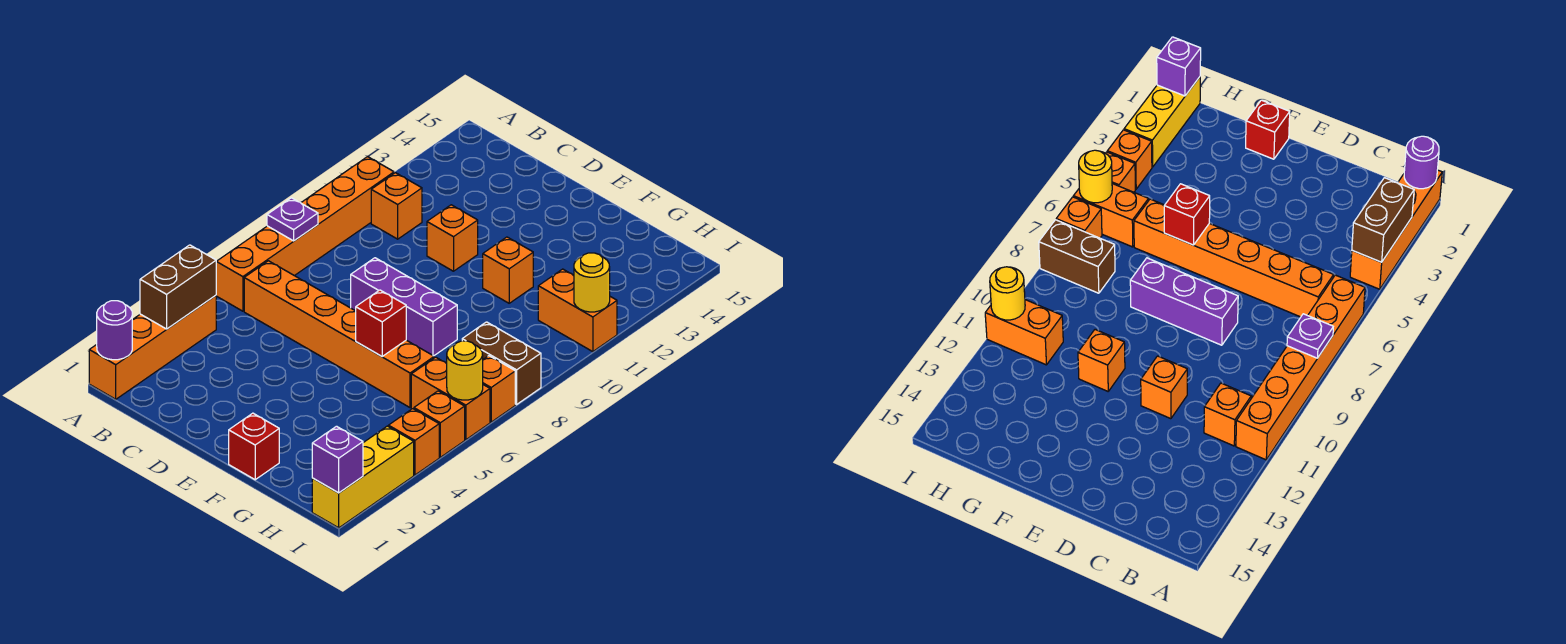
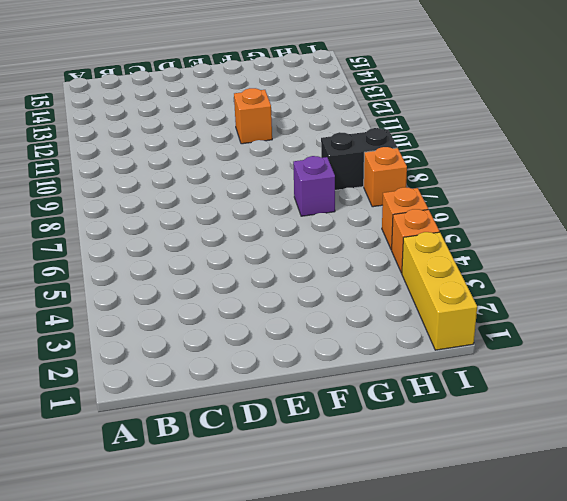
purple 1x1 brick [293,156,335,216] -> purple 1x1 brick moved to [312,426,363,493]
black 1x2 brick [321,128,397,190] -> brown 1x2 brick [462,322,541,404]
none -> orange 1x4 brick [89,295,216,399]
none -> orange 1x6 brick [216,157,394,311]
none -> orange 1x6 brick [244,261,434,408]

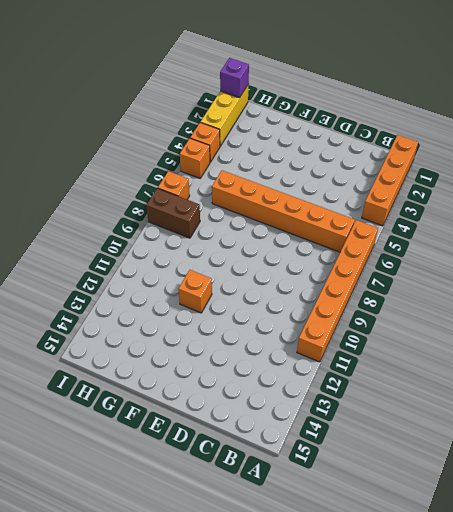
none -> orange 1x1 brick [371,173,422,239]
none -> purple 1x3 brick [351,258,457,356]
none -> orange 1x1 brick [427,205,478,271]

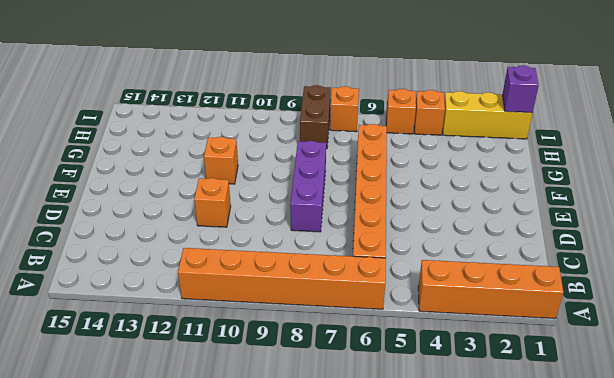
none -> orange 1x1 brick [371,173,422,239]
none -> red 1x1 brick [229,413,279,480]
none -> orange 1x2 brick [411,357,490,440]

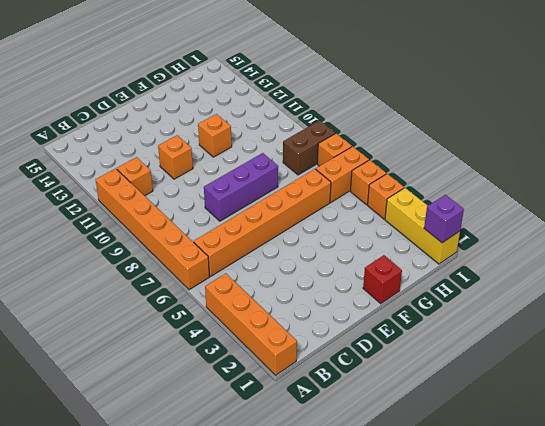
none -> orange 1x2 brick [538,269,617,352]
none -> purple 1x1 round brick [97,301,132,360]
none -> brown 1x2 brick [140,245,216,329]

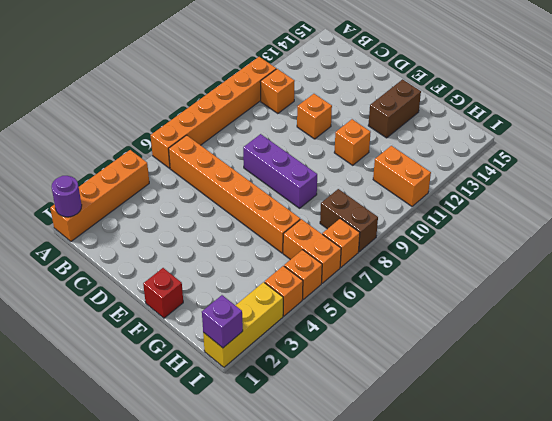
brown 1x2 brick [368,79,421,138] -> brown 1x2 brick moved to [140,245,216,329]
none -> purple 1x1 plate [267,198,318,241]
none -> red 1x1 brick [356,290,406,356]
none -> yellow 1x1 round brick [446,341,483,400]

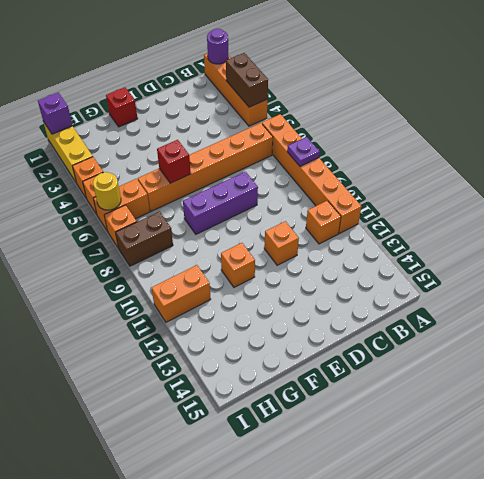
none -> yellow 1x1 round brick [574,253,610,312]

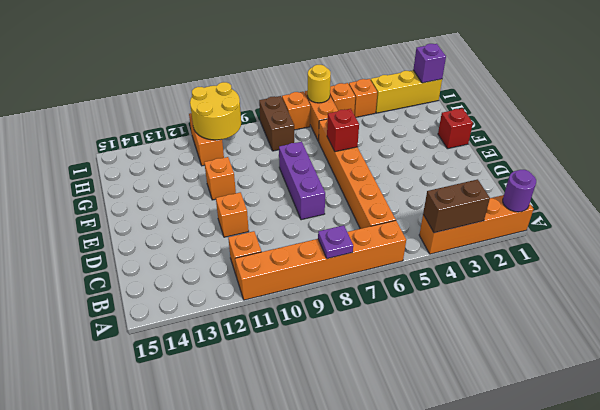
yellow 2x2 round brick [190,82,241,140] -> yellow 1x1 round brick [574,253,610,312]

